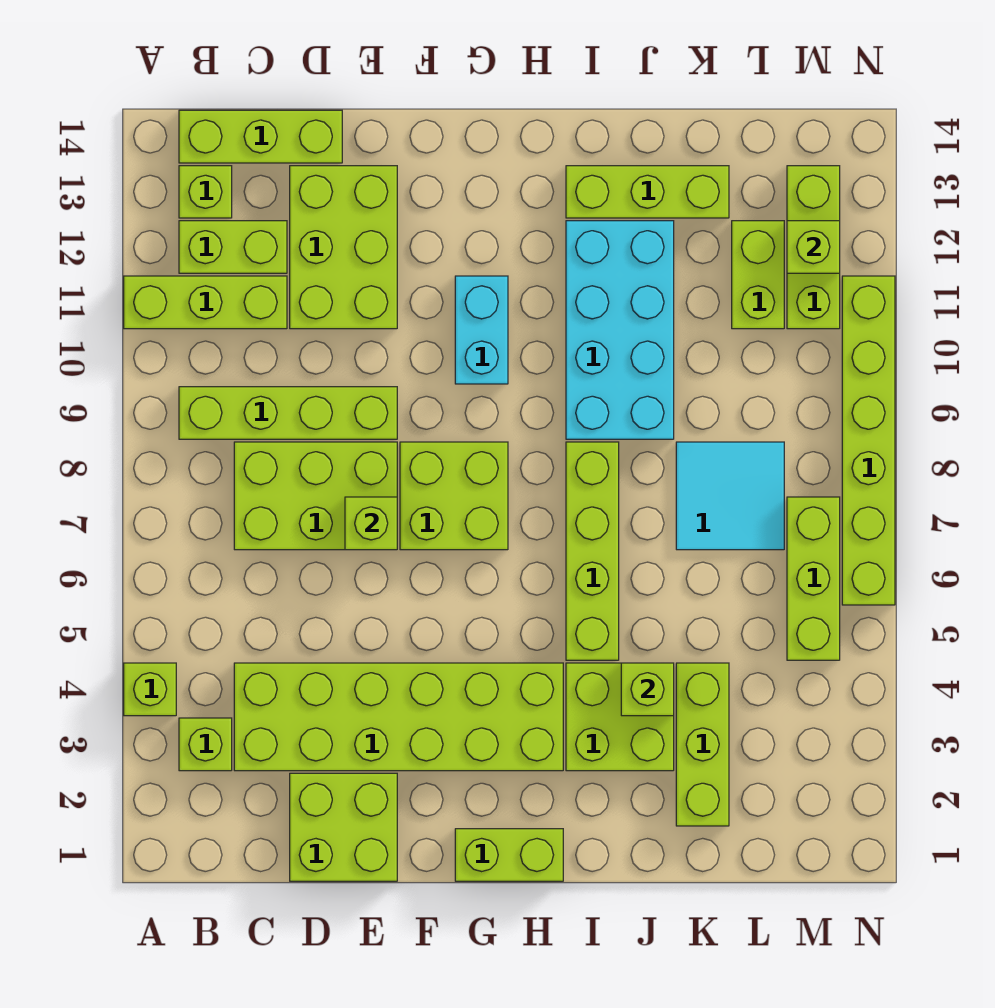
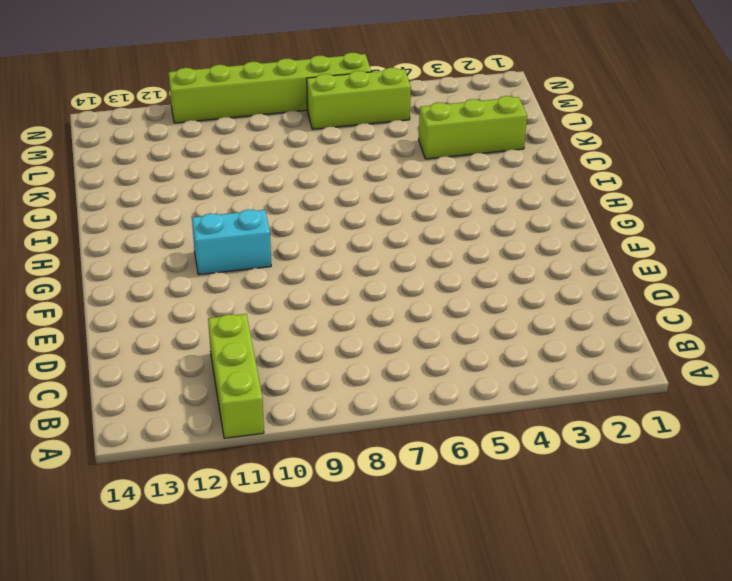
none -> lime 1x1 brick [124,663,176,716]
none -> lime 1x1 brick [179,718,232,771]
none -> lime 1x4 brick [179,387,397,439]

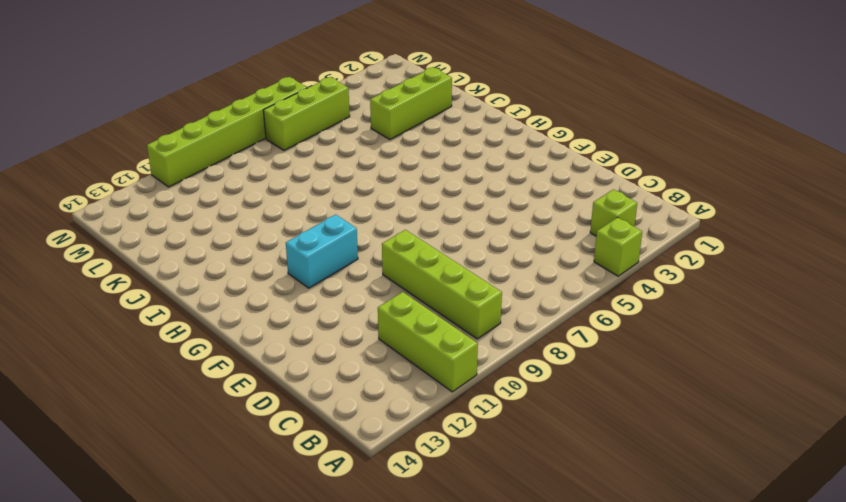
none -> lime 1x2 brick [179,221,287,273]
none -> lime 1x1 brick [179,166,232,218]
none -> lime 1x3 brick [179,110,342,163]

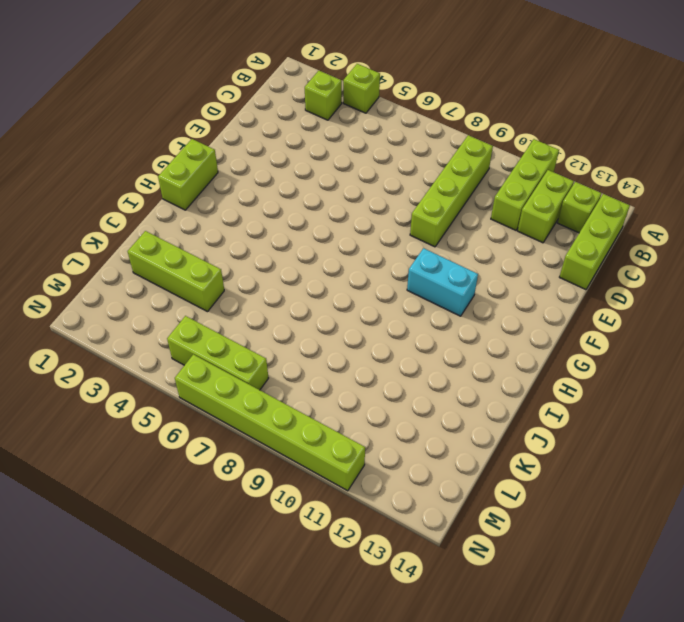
none -> lime 2x6 brick [234,663,563,771]
none -> lime 2x3 brick [234,442,397,550]
none -> lime 2x2 brick [290,773,397,881]

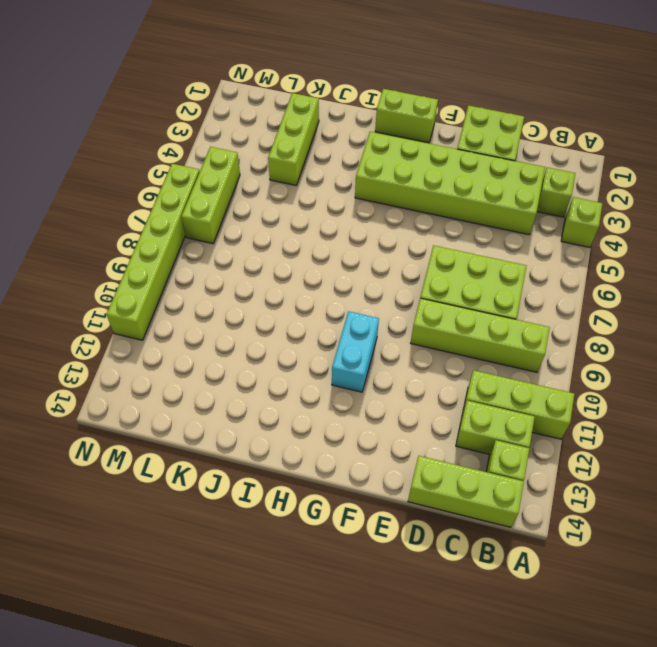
none -> lime 2x3 brick [290,166,397,329]
none -> lime 2x2 brick [400,442,508,550]
none -> lime 2x2 brick [566,663,674,771]

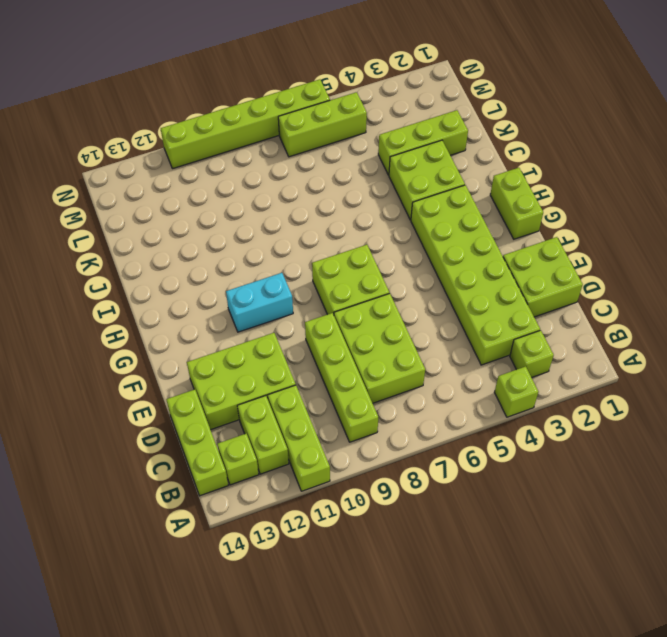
none -> lime 1x4 brick [566,442,619,660]
none -> cyan 2x4 brick [566,221,674,439]
none -> lime 1x3 brick [566,166,729,218]

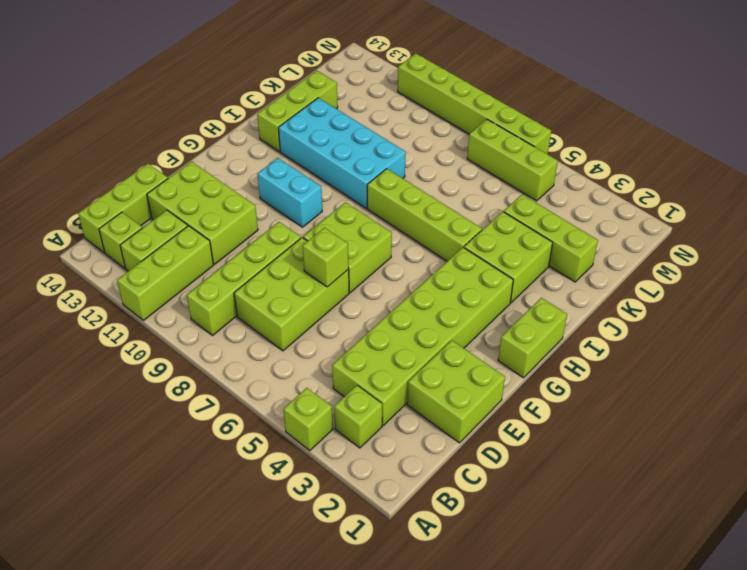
none -> cyan 2x2 tile [676,442,784,550]
none -> lime 1x2 brick [732,221,784,329]
none -> lime 1x3 brick [787,166,840,329]

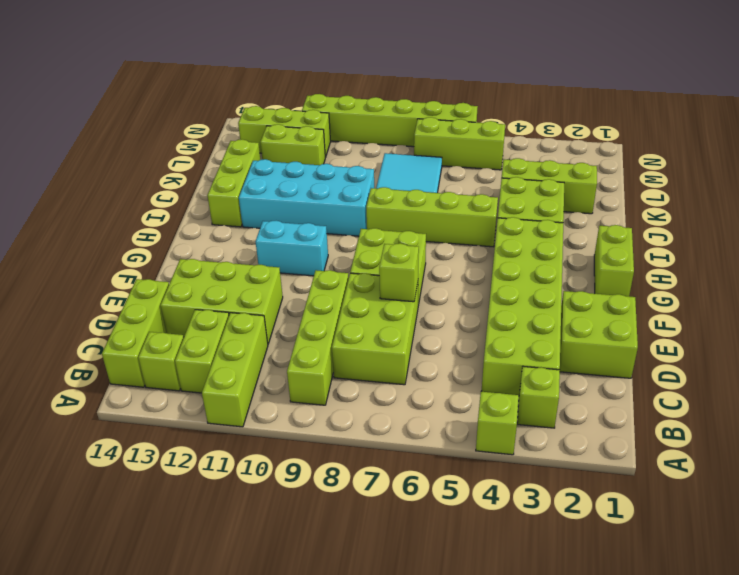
none -> lime 1x1 brick [621,663,674,716]
none -> lime 1x1 brick [787,221,840,273]

